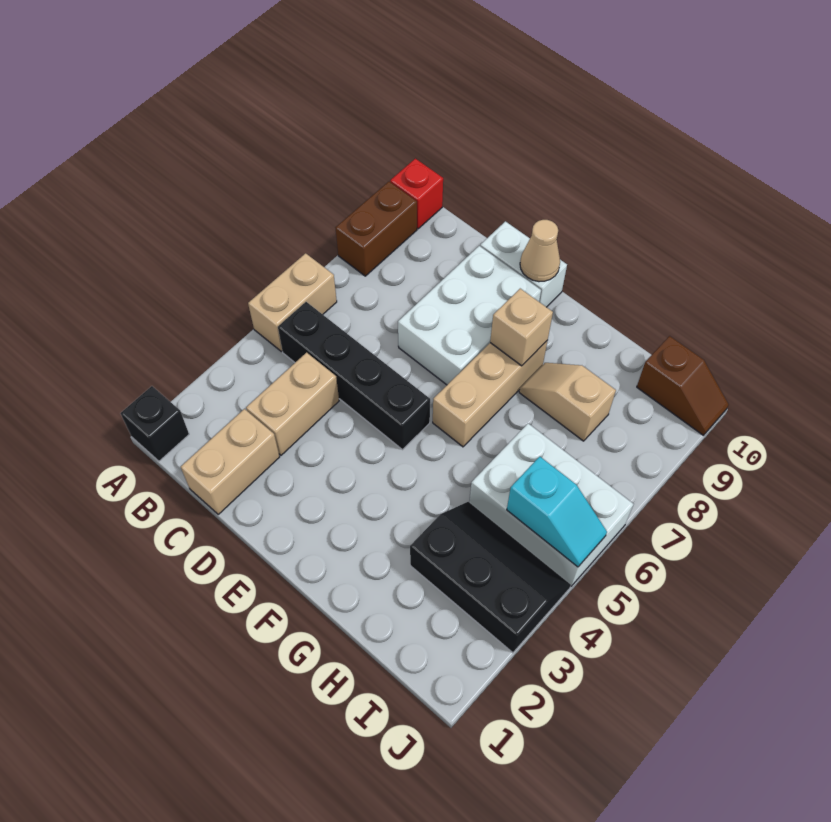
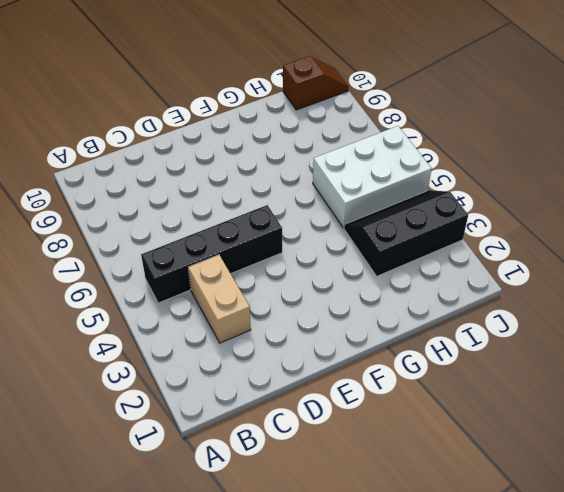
none -> black 1x1 brick [121,386,189,461]
none -> tan 1x2 brick [248,253,337,351]
none -> brown 1x2 brick [336,182,417,276]

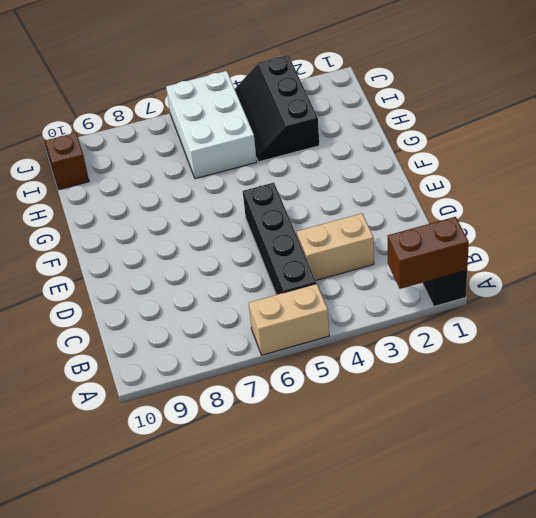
brown 1x2 brick [388,217,469,289] -> brown 1x2 brick moved to [336,182,417,276]
none -> red 1x1 brick [390,159,443,229]
none -> tan 1x2 brick [181,409,280,514]
none -> white 2x3 brick [398,246,541,385]

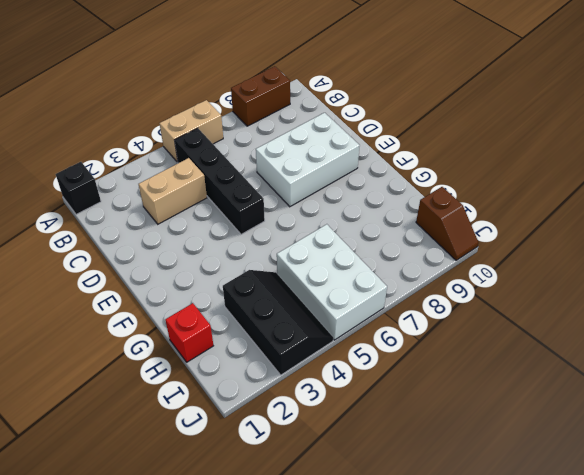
red 1x1 brick [165,303,213,362] -> red 1x1 brick moved to [390,159,443,229]
none -> tan 1x2 brick [181,409,280,514]
none -> white 1x2 brick [480,221,567,307]
none -> tan 1x3 brick [433,341,547,447]

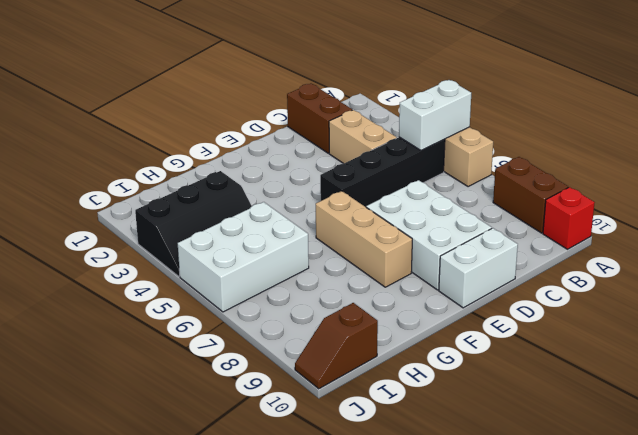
white 1x2 brick [399,80,471,150] -> none
brown 1x2 brick [287,84,352,153] -> tan 1x2 brick [181,409,280,514]
none -> black 1x1 brick [121,386,189,461]
none -> tan 1x2 slope [519,363,616,441]
none -> tan 1x1 cone [520,220,560,282]

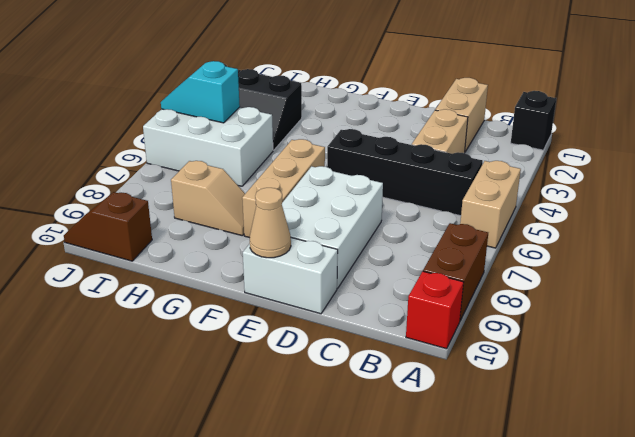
none -> tan 1x1 brick [490,289,553,366]

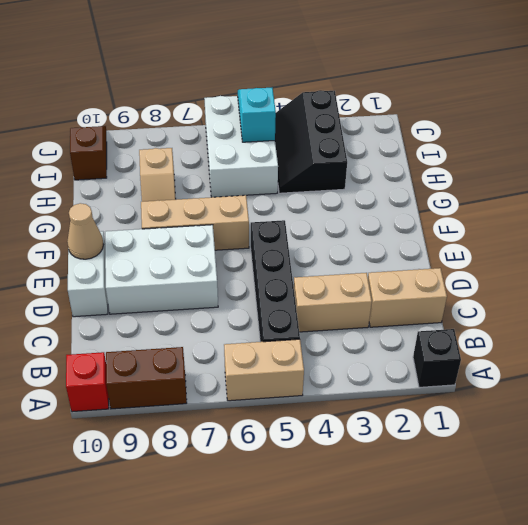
none -> tan 1x1 brick [490,289,553,366]

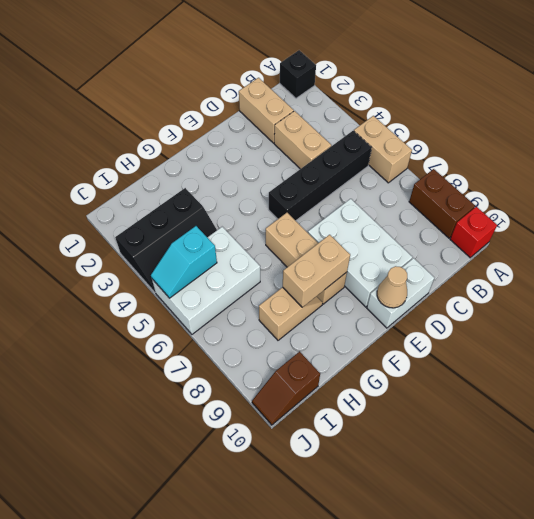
tan 1x2 brick [283,235,350,307] -> tan 1x1 brick [490,289,553,366]

